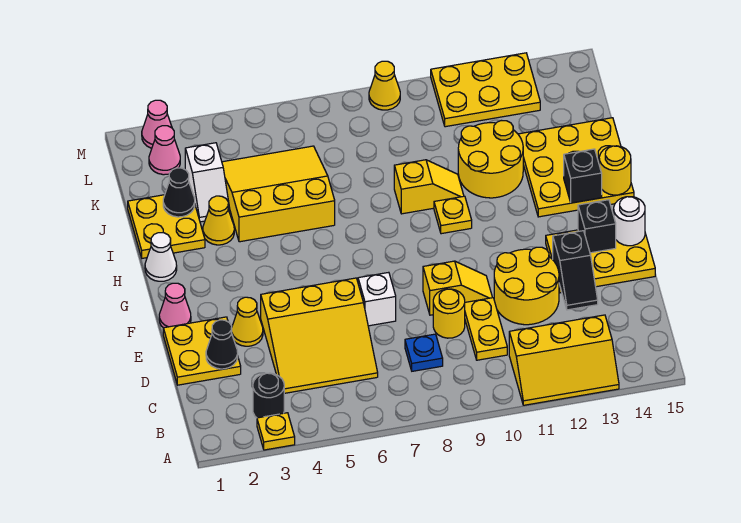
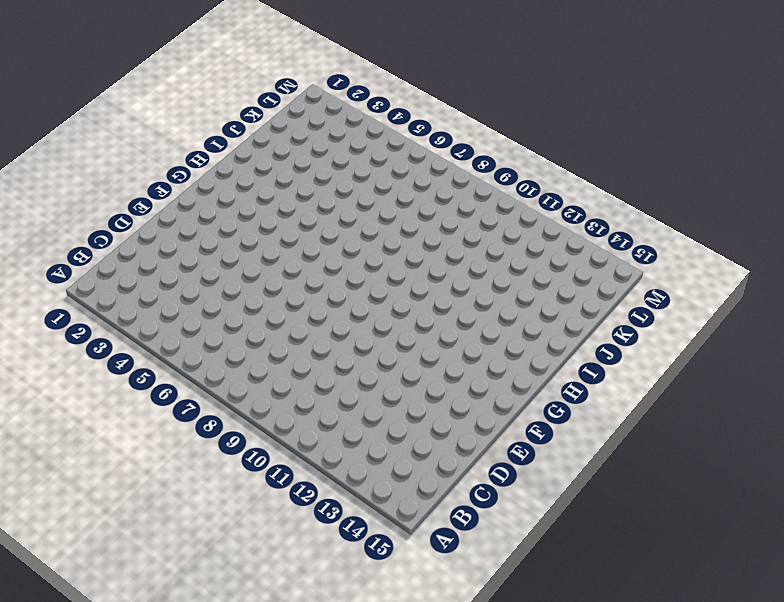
none -> yellow 1x1 plate [257,413,295,450]
none -> yellow 2x3 slope [509,315,619,405]
none -> black 1x1 round brick [253,373,284,418]
none -> yellow 3x3 slope [261,278,378,393]

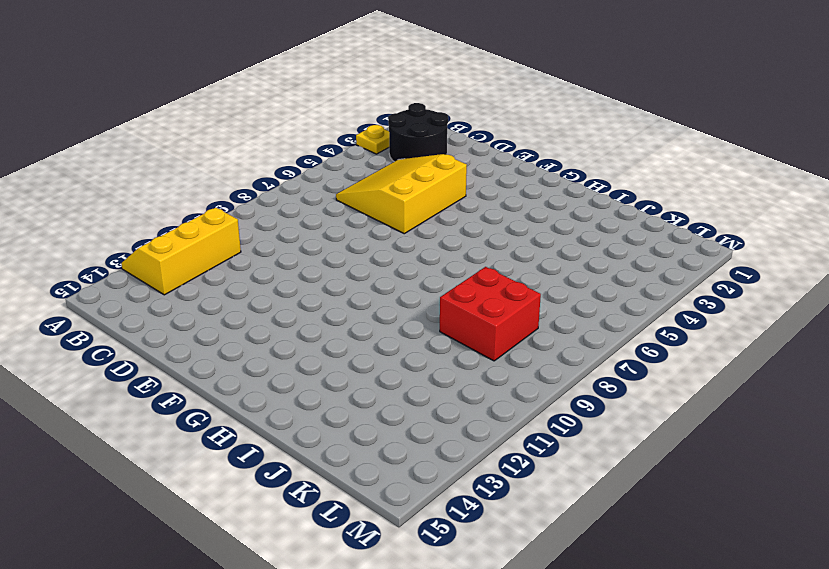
black 2x2 round brick [388,103,448,162] -> black 1x1 round brick [253,373,284,418]
red 2x2 brick [440,267,541,361] -> none
none -> blue 1x1 plate [405,334,443,371]
none -> yellow 1x2 plate [465,298,507,360]
none -> yellow 2x2 plate [163,317,241,385]
none -> yellow 1x1 round brick [433,289,465,338]

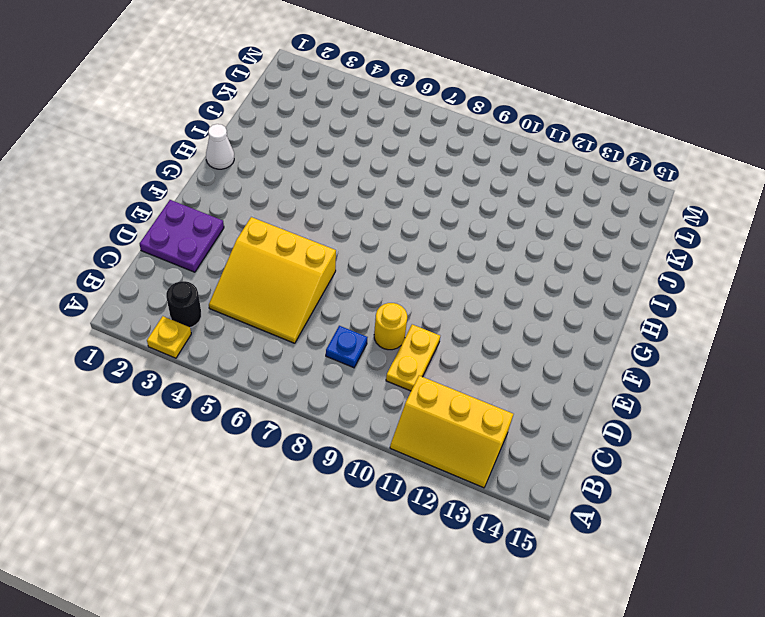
purple 2x2 plate [140,200,224,272] -> yellow 2x2 plate [163,317,241,385]
none -> yellow 2x2 round brick [494,247,559,325]
none -> yellow 1x1 cone [231,297,263,346]
none -> white 1x1 brick [358,272,396,326]
none -> yellow 1x2 slope [423,261,492,315]

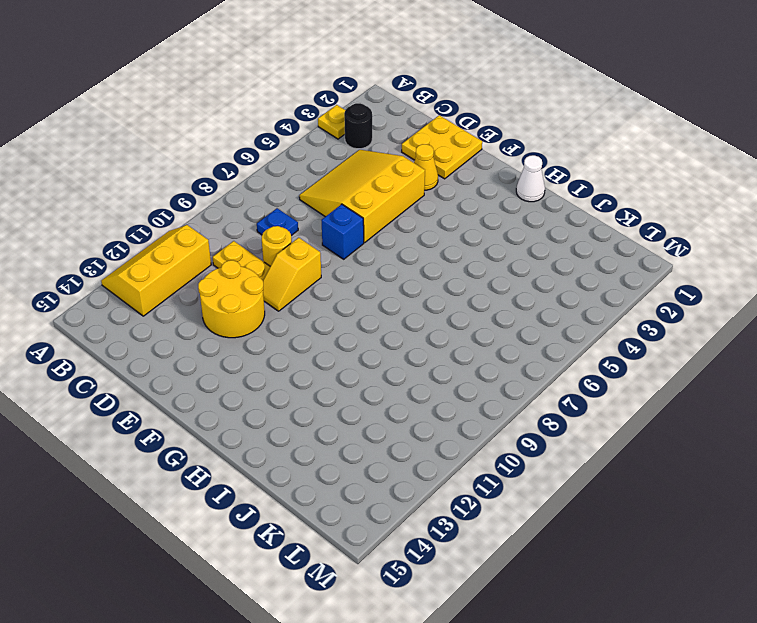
blue 1x1 brick [321,204,364,259] -> white 1x1 brick [358,272,396,326]
none -> yellow 2x3 plate [546,230,655,293]
none -> pink 1x1 cone [159,283,191,328]
none -> yellow 1x1 plate [434,196,472,234]
none -> yellow 3x3 plate [518,118,634,217]

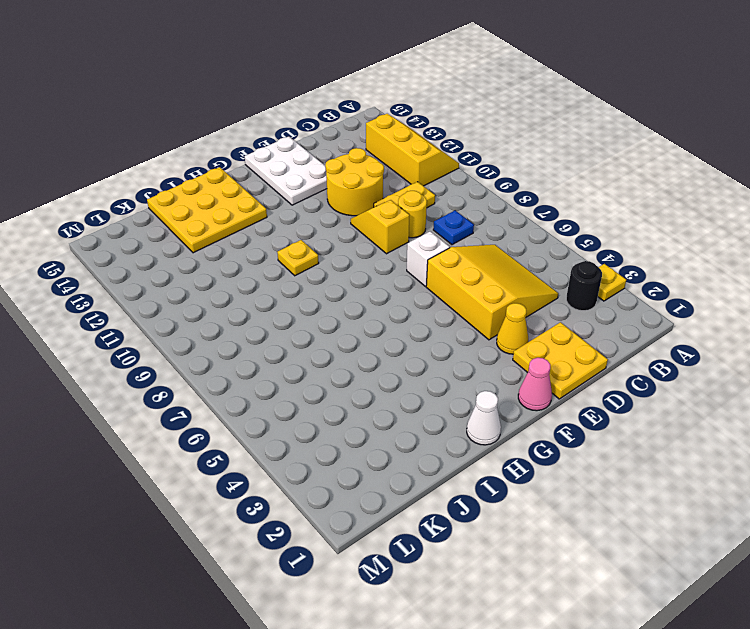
white 2x3 plate [245,137,327,205] -> yellow 2x3 plate [546,230,655,293]
none -> yellow 2x2 plate [128,195,205,258]
none -> yellow 1x1 cone [203,196,234,245]
none -> yellow 3x3 slope [222,146,335,242]
none -> yellow 1x2 slope [394,160,464,214]

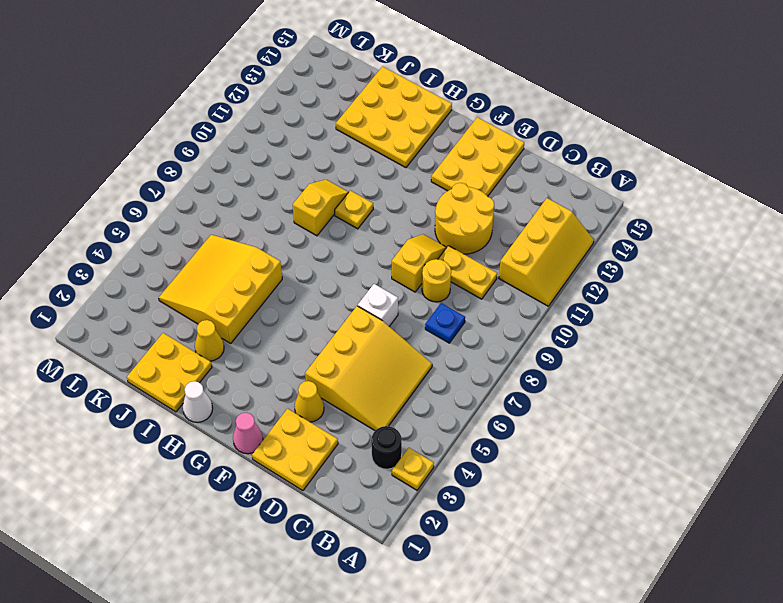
none -> yellow 2x2 round brick [458,121,523,198]
none -> white 1x2 slope [185,143,230,222]
none -> pink 1x1 cone [149,126,180,175]
none -> yellow 2x3 plate [431,53,540,127]

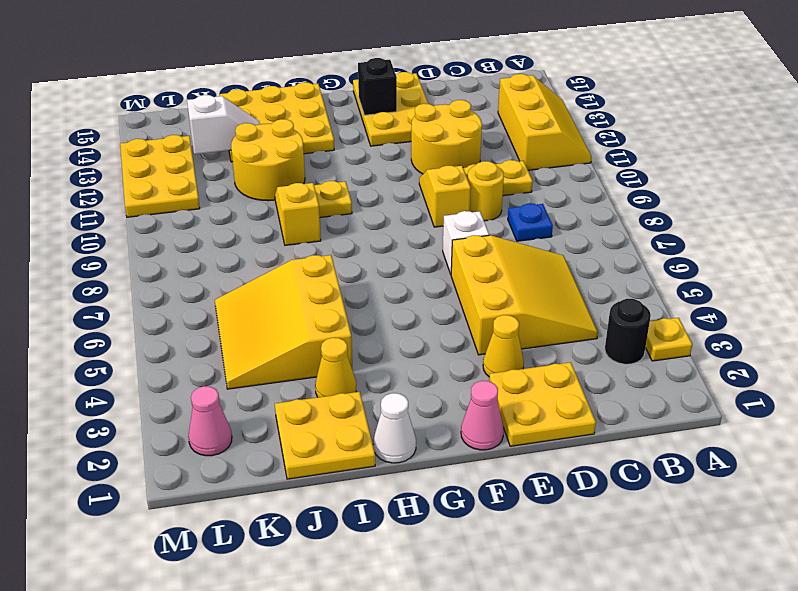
white 1x2 slope [187,95,260,154] -> white 1x2 slope moved to [185,143,230,222]
none -> pink 1x1 cone [142,100,172,148]
none -> yellow 1x1 cone [369,61,400,110]
none -> black 1x1 cone [206,320,238,369]
none -> black 1x2 slope [552,231,598,310]

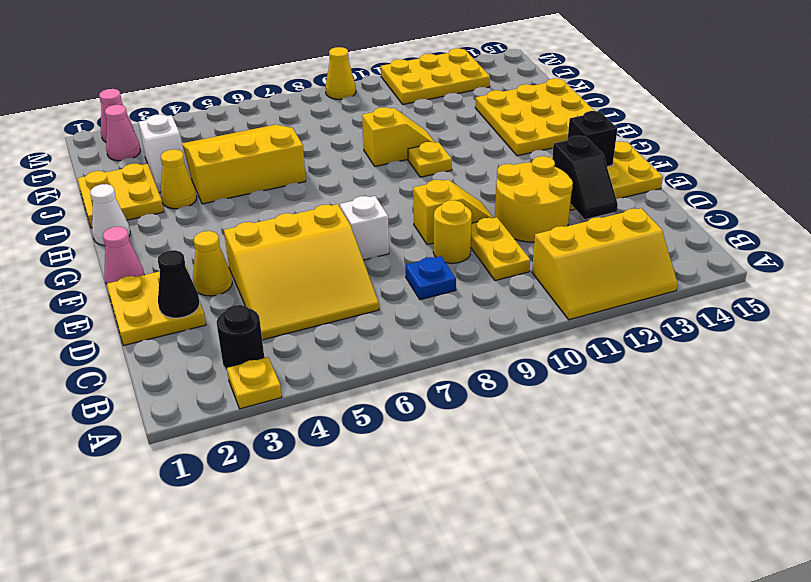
none -> yellow 2x2 round brick [458,121,523,198]
none -> white 1x1 round brick [614,197,645,246]
none -> black 1x1 brick [564,149,602,203]
none -> yellow 1x1 round brick [599,146,631,195]

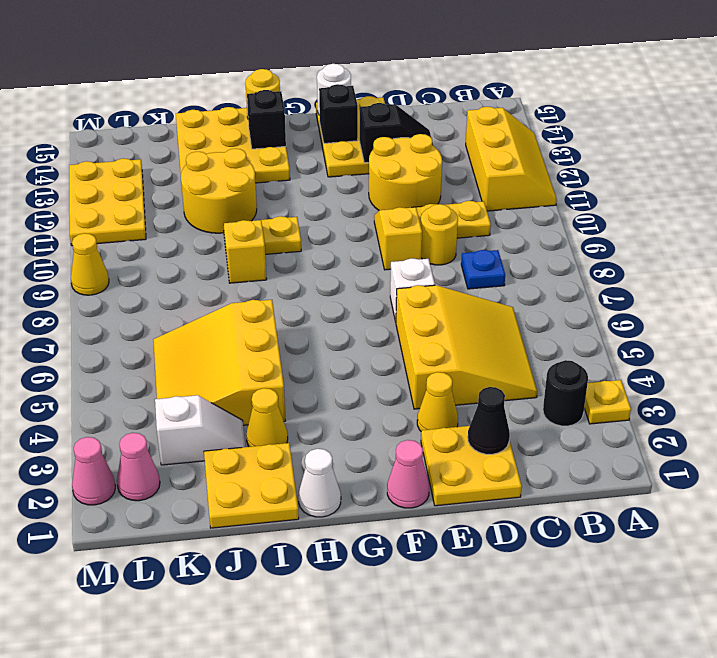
none -> black 1x1 cone [163,168,195,217]

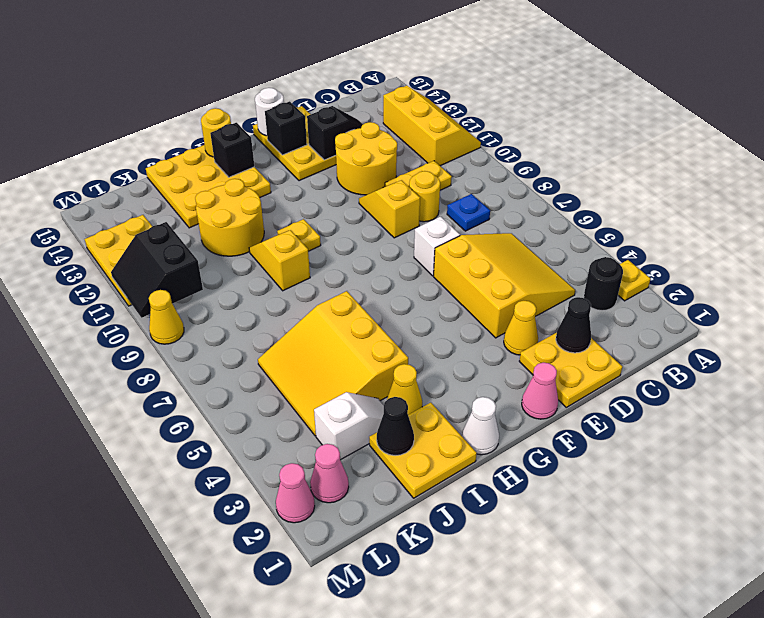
black 2x2 slope [111,222,203,318] -> none

